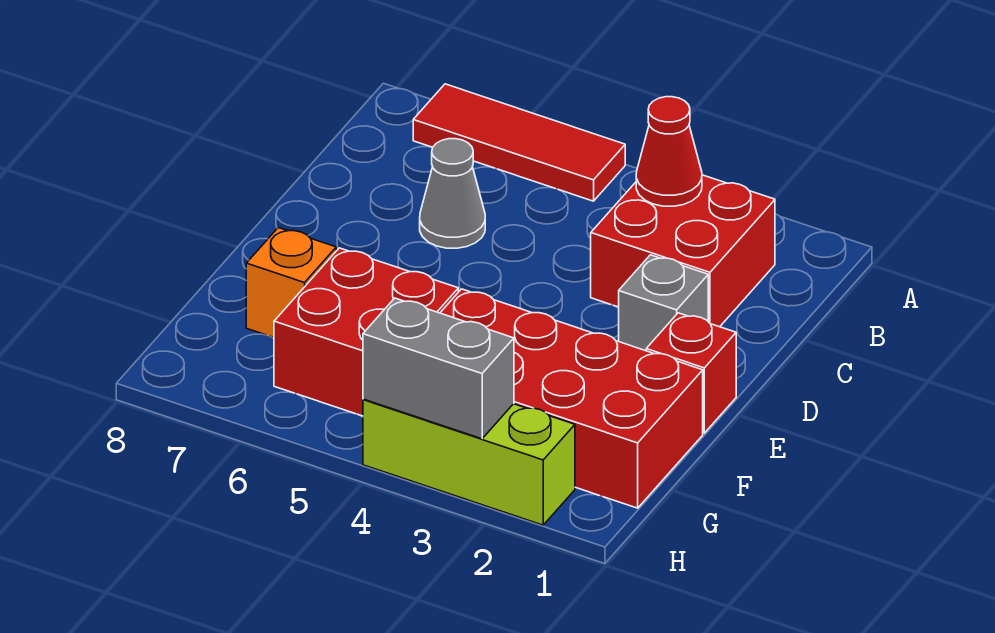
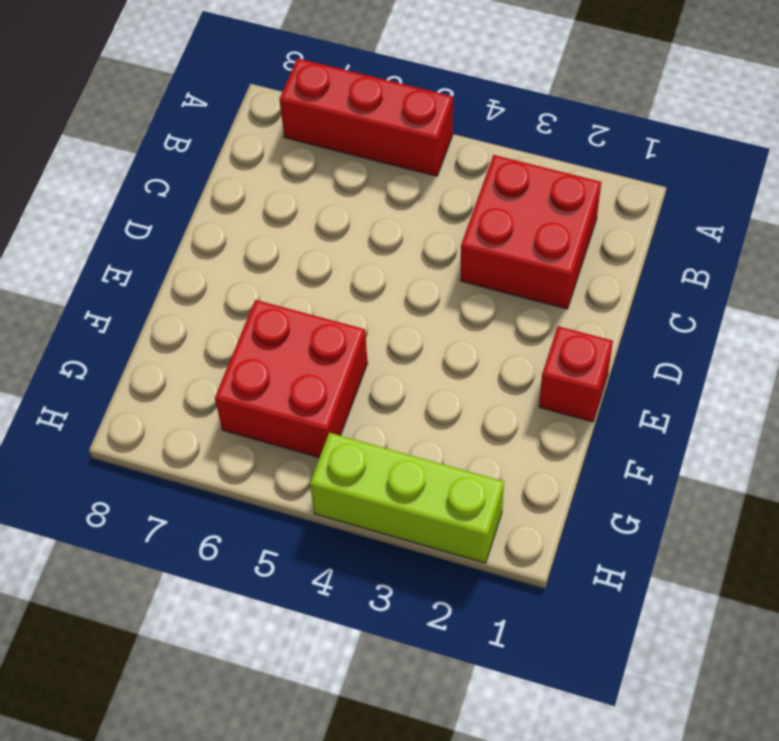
red 1x3 brick [279,58,453,176] -> red 1x3 tile [413,84,625,201]
none -> grey 1x1 cone [420,139,485,248]
none -> grey 1x1 brick [619,255,708,351]

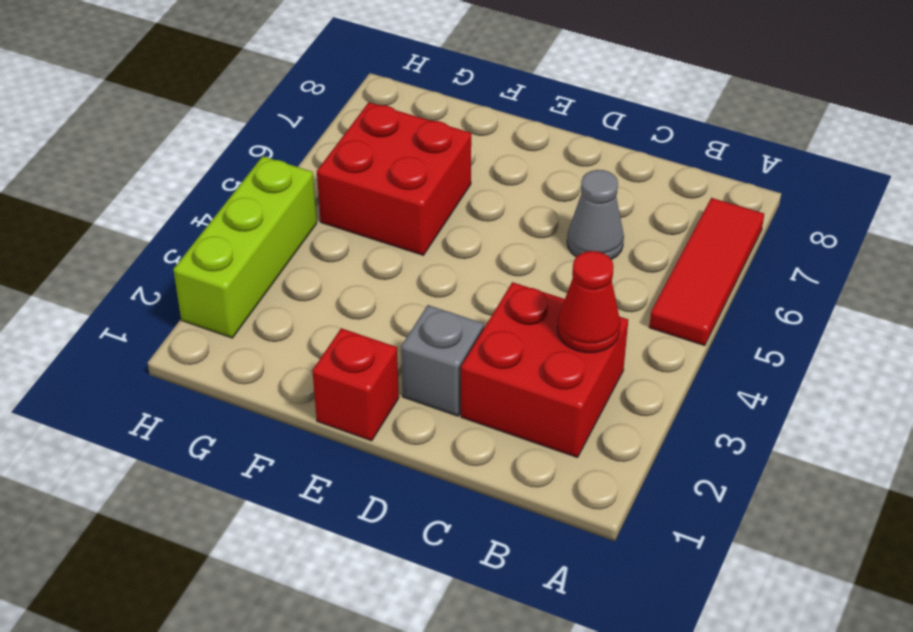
none -> red 2x4 brick [440,289,703,508]
none -> orange 1x1 brick [246,228,336,337]

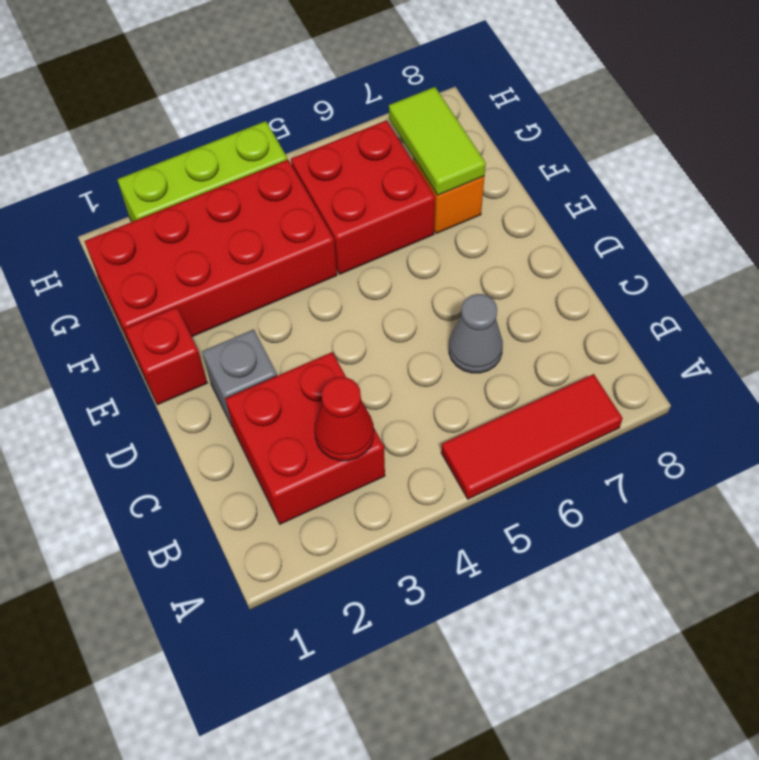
lime 1x2 tile [389,87,486,195] -> none
none -> grey 1x2 brick [363,298,514,439]

